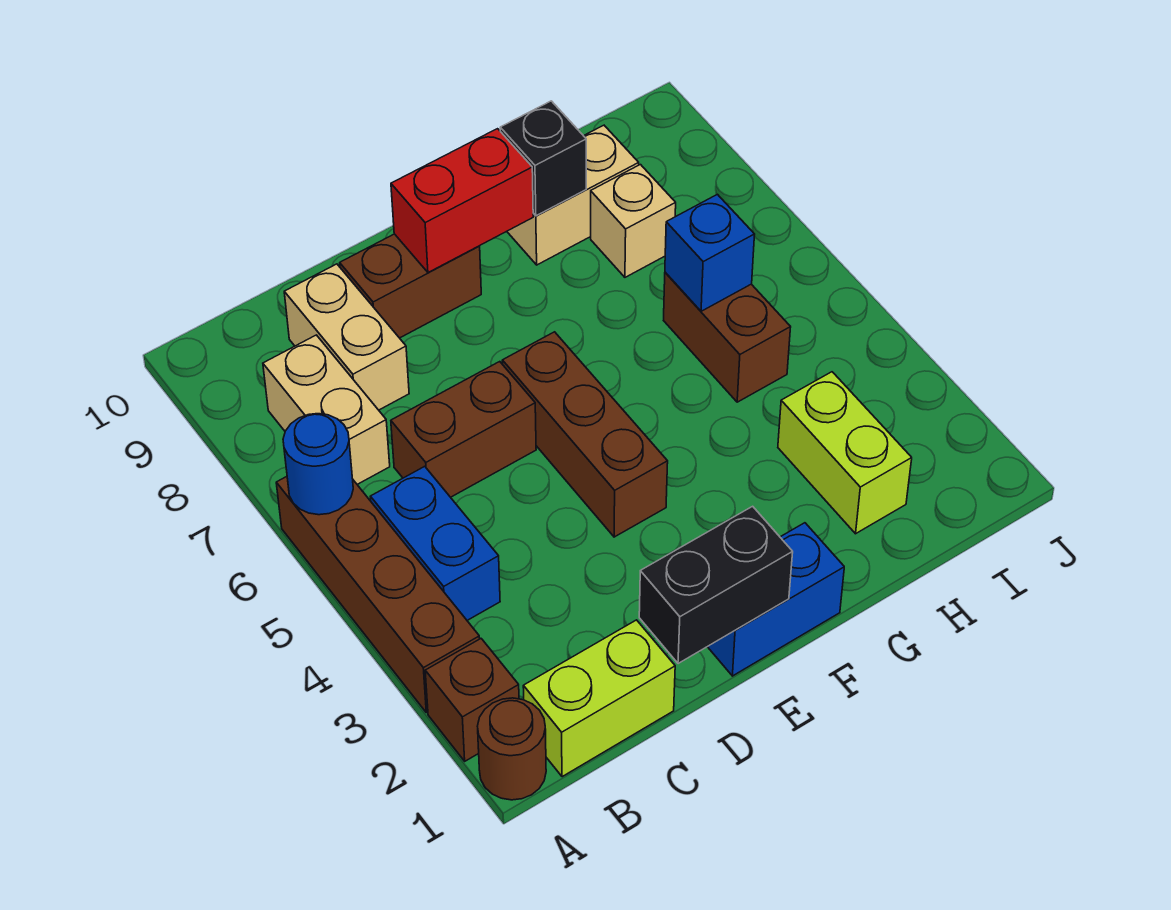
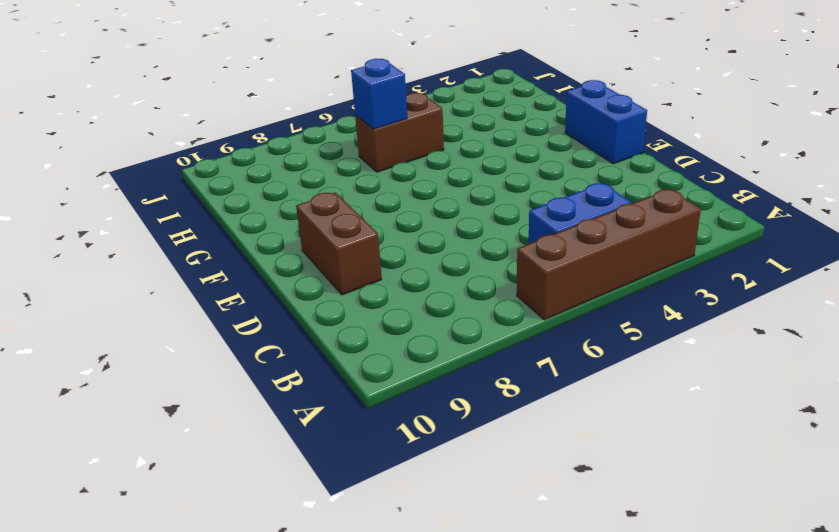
none -> brown 1x1 round brick [477,698,546,800]
none -> brown 1x1 brick [425,639,519,761]
none -> lime 1x2 brick [523,620,675,777]

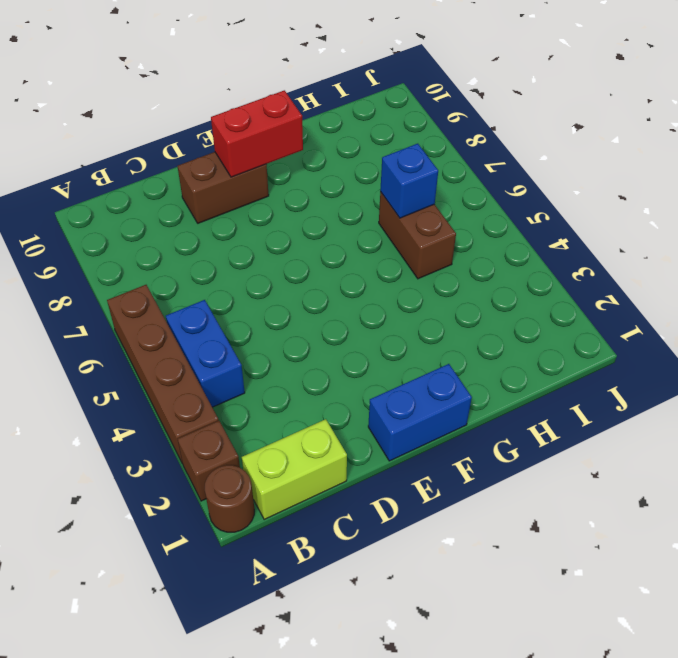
none -> tan 1x2 brick [263,335,390,484]
none -> brown 1x2 brick [391,362,536,497]
none -> tan 1x2 brick [284,264,409,410]

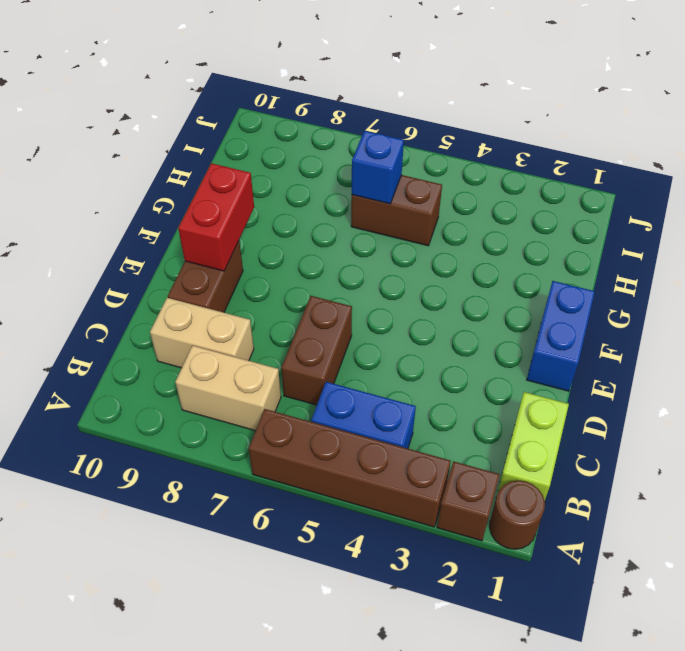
none -> brown 1x3 brick [502,332,668,537]
none -> tan 1x2 brick [507,125,639,265]
none -> lime 1x2 brick [778,372,912,534]

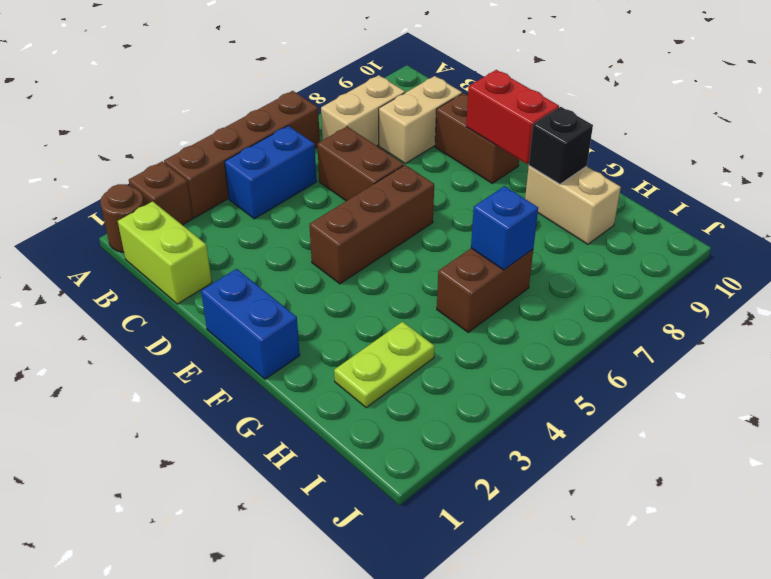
lime 1x2 plate [334,322,434,408] -> lime 1x2 brick [778,372,912,534]
none -> tan 1x1 brick [591,165,676,277]
none -> blue 1x1 round brick [283,414,353,515]
none -> black 1x2 brick [639,506,793,664]

